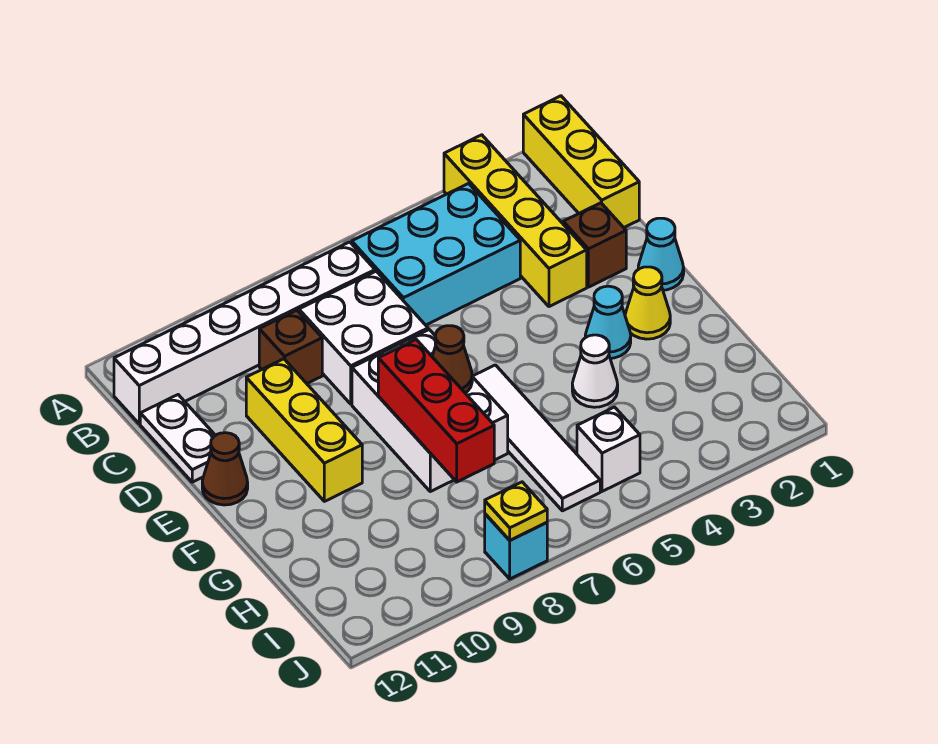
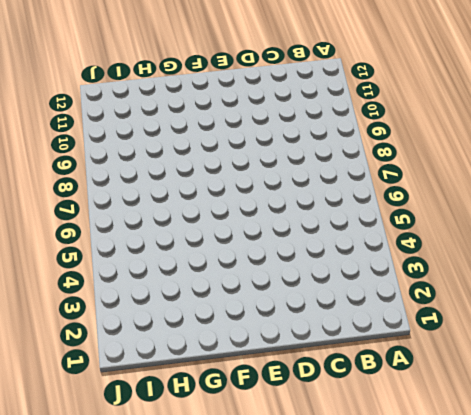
none -> yellow 1x3 brick [523,96,639,227]
none -> yellow 1x4 brick [444,135,587,307]
none -> cyan 2x3 brick [352,184,520,325]

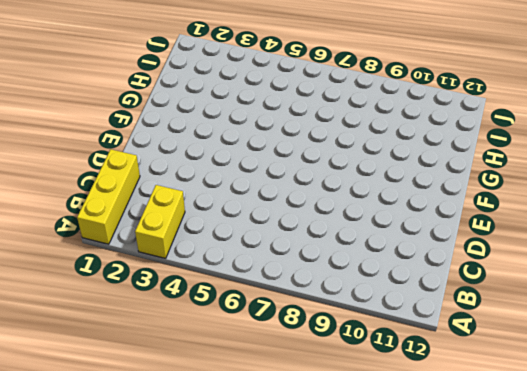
yellow 1x2 brick [135,185,185,258] -> yellow 1x4 brick [444,135,587,307]
none -> cyan 2x3 brick [352,184,520,325]
none -> white 1x6 brick [114,242,375,424]
none -> white 2x2 brick [299,271,428,404]

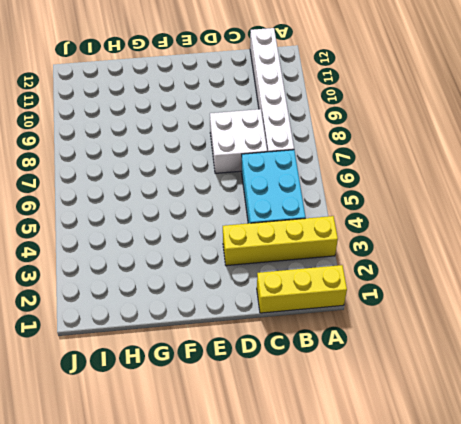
none -> brown 1x1 brick [259,310,322,383]
none -> white 1x2 plate [140,395,215,482]
none -> brown 1x1 brick [563,203,626,287]

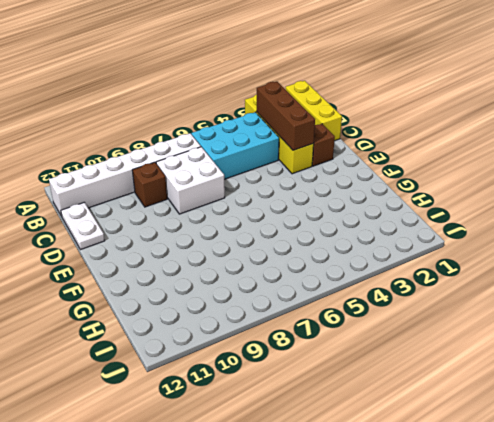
brown 1x3 brick [256,82,315,150] -> none
none -> yellow 1x3 brick [246,359,362,501]
none -> cyan 1x1 cone [638,218,684,290]
none -> white 2x3 brick [352,330,508,492]

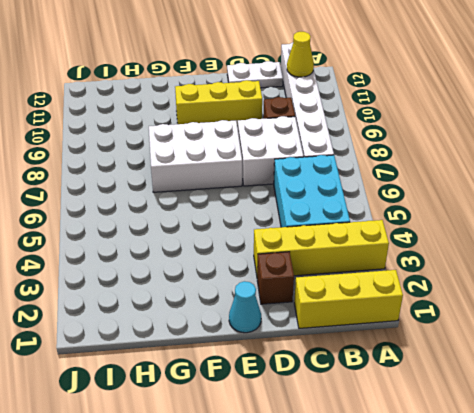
yellow 1x1 cone [287,32,314,77] -> yellow 1x1 cone moved to [625,267,670,339]
none -> brown 1x1 cone [202,433,248,505]
none -> cyan 1x1 cone [585,286,631,358]
none -> white 1x4 tile [472,365,600,511]

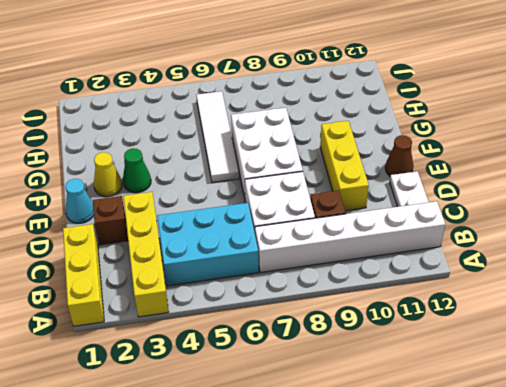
green 1x1 cone [123,148,151,193] -> cyan 1x1 cone [585,286,631,358]
none -> white 1x1 cone [572,335,618,407]
none -> white 1x1 brick [577,407,640,491]
none -> cyan 1x1 brick [485,514,547,579]

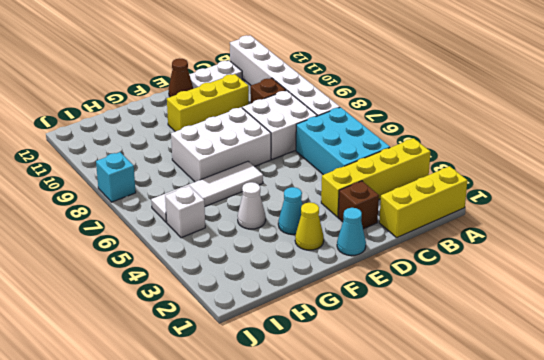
none -> brown 1x1 cone [432,326,472,393]
none -> red 1x3 brick [378,340,494,482]
none -> yellow 1x1 plate [485,482,547,540]

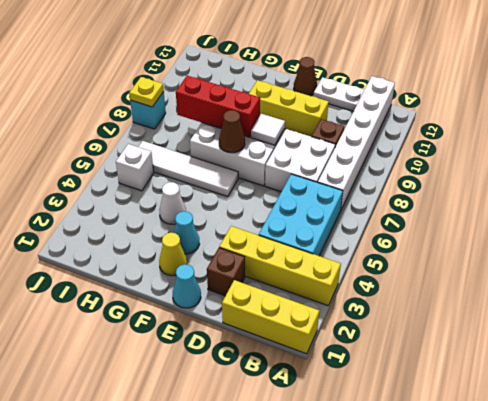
white 1x1 tile [251,114,285,145] -> none

